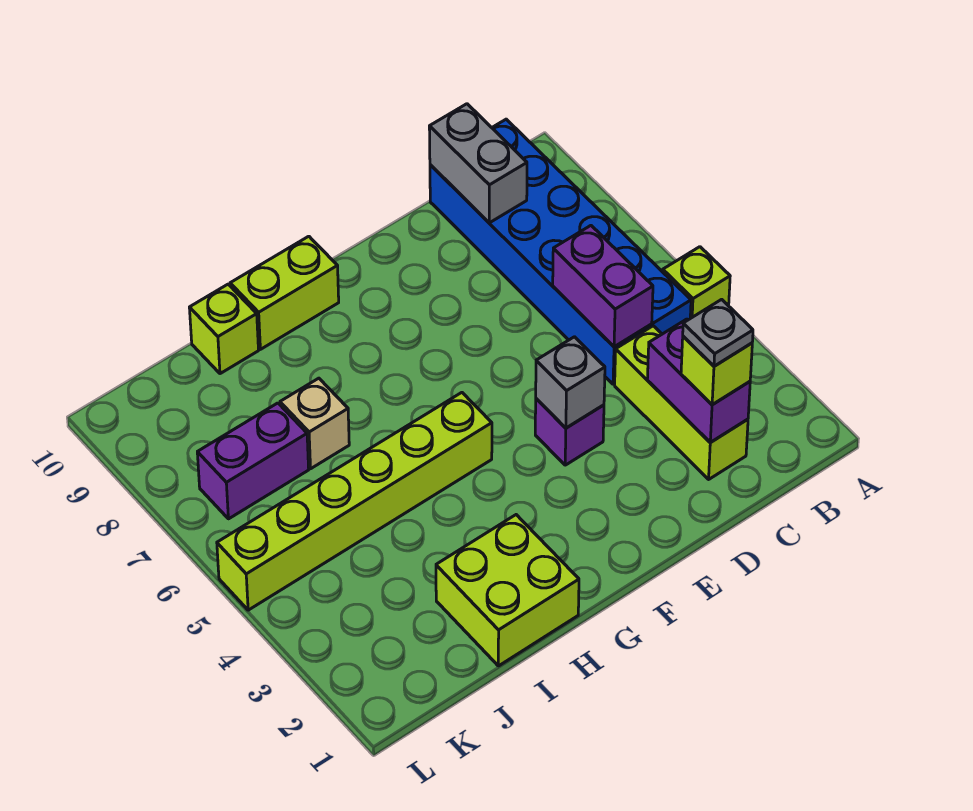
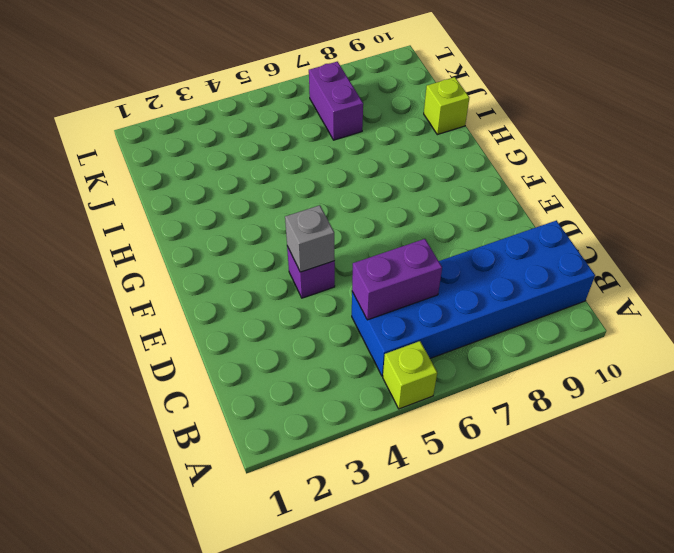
none -> lime 1x3 brick [615,326,748,479]
none -> lime 1x6 brick [217,393,492,610]
none -> lime 1x2 brick [230,236,339,349]

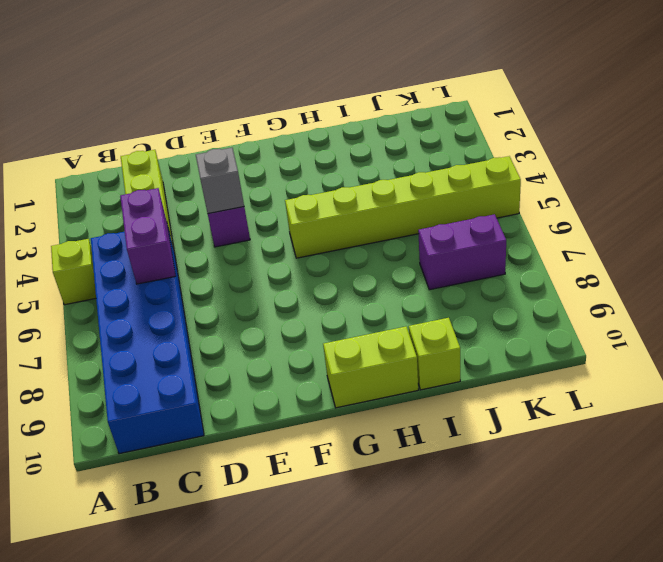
none -> lime 2x2 brick [436,515,579,666]
none -> tan 1x1 brick [280,378,349,469]
none -> purple 1x2 brick [647,319,750,442]

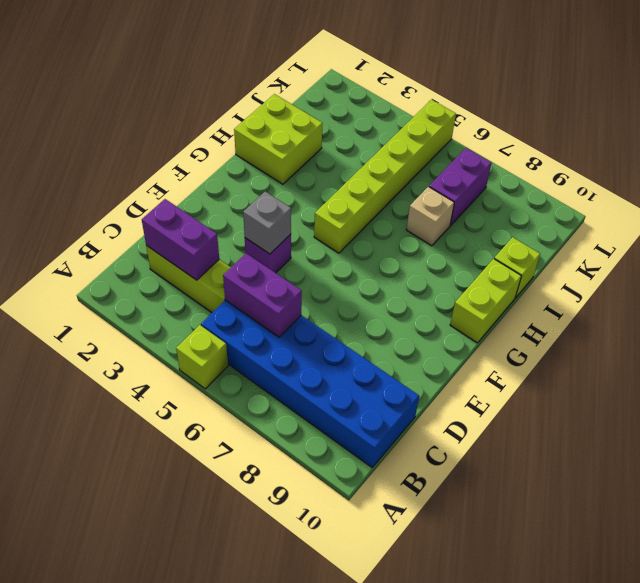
none -> grey 1x2 brick [429,104,527,223]
none -> lime 1x1 brick [681,336,752,405]
none -> grey 1x1 plate [683,299,753,366]

